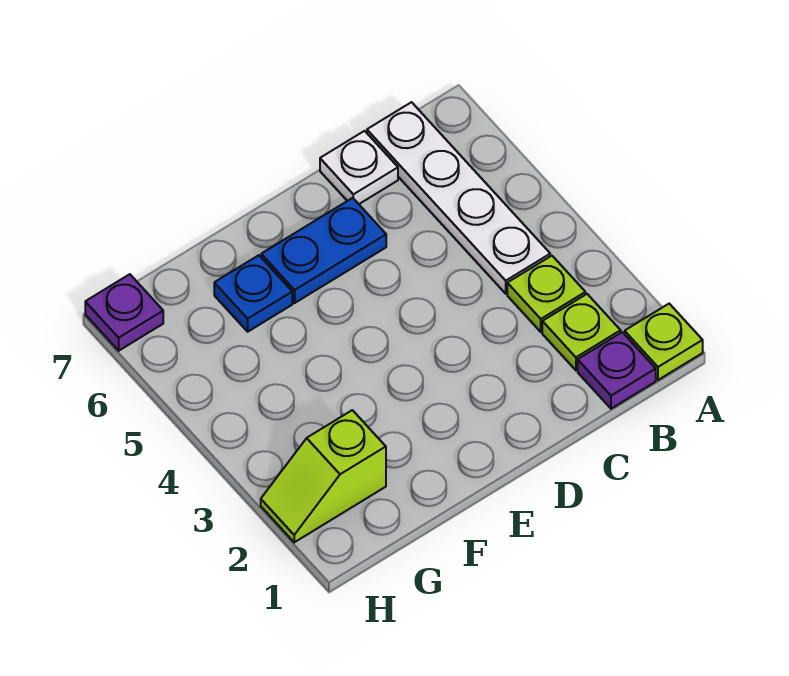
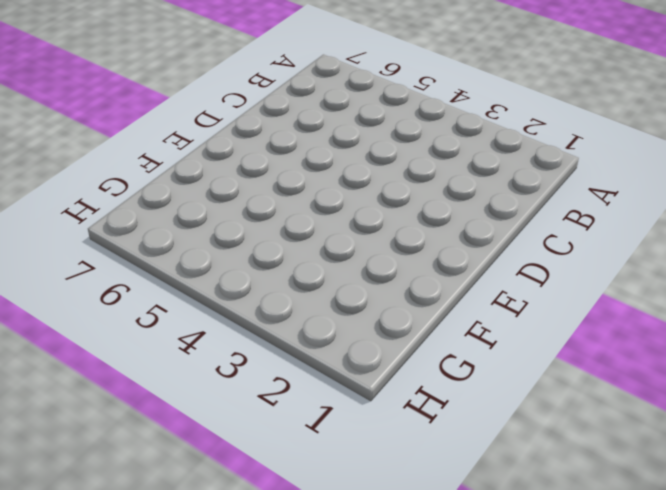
none -> lime 1x1 plate [625,304,703,380]
none -> purple 1x1 plate [578,332,656,409]

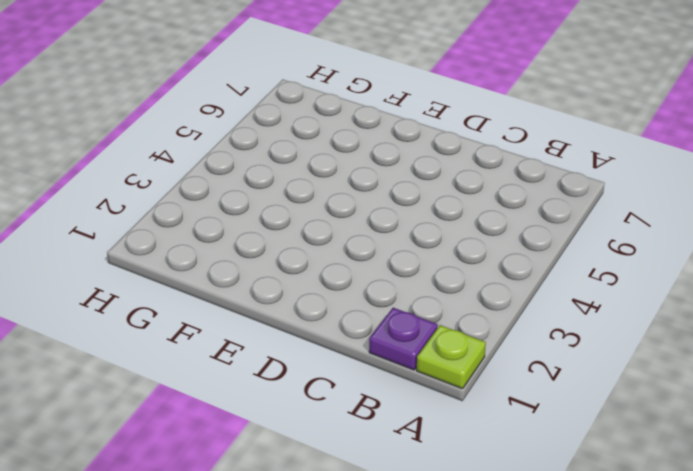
none -> lime 1x1 plate [542,294,621,370]
none -> lime 1x1 plate [507,256,585,332]

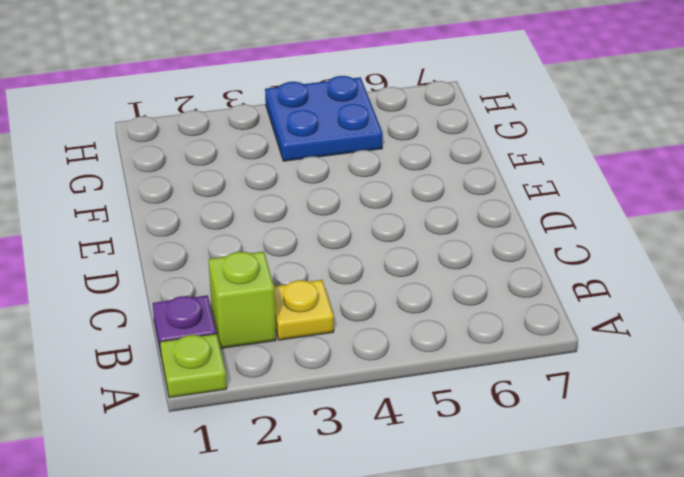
lime 1x1 brick [209,252,276,348] -> lime 1x1 plate [542,294,621,370]
yellow 1x1 plate [274,280,334,340] -> lime 1x1 plate [507,256,585,332]
blue 2x2 plate [265,76,383,161] -> none
none -> white 1x4 plate [367,102,550,294]
none -> white 1x1 plate [320,131,398,204]

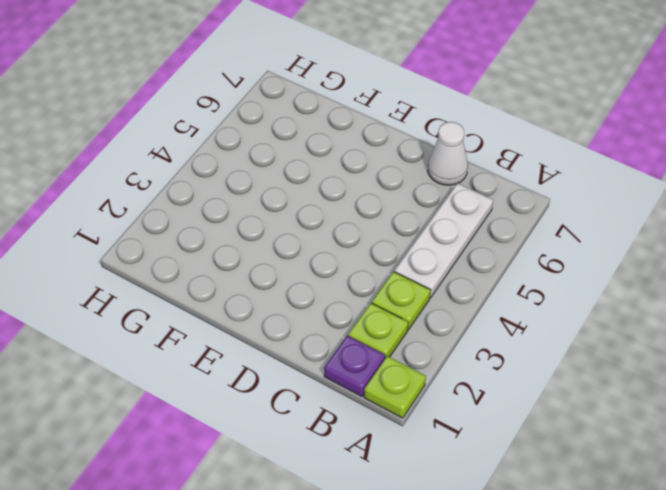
white 1x3 plate [394,183,493,298] -> white 1x4 plate [367,102,550,294]
white 1x1 cone [428,122,468,185] -> white 1x1 plate [320,131,398,204]
none -> blue 1x2 plate [261,198,386,303]
none -> blue 1x1 plate [214,255,292,332]

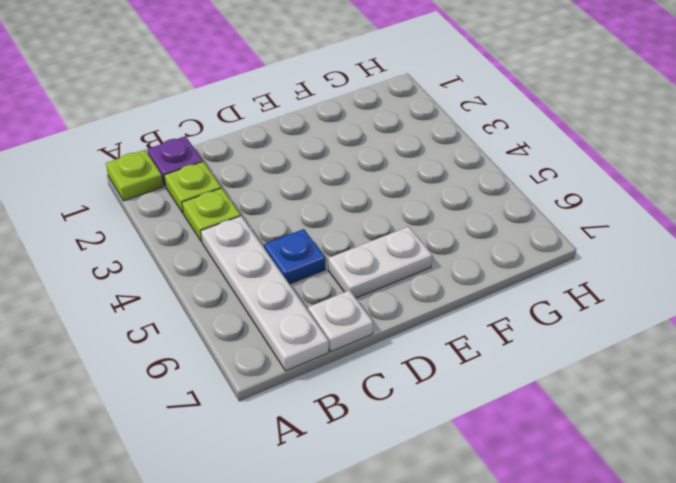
blue 1x1 plate [264,229,325,284] -> blue 1x1 plate moved to [214,255,292,332]
white 1x2 plate [328,227,432,298] -> blue 1x2 plate [261,198,386,303]
none -> lime 1x2 slope [261,410,386,542]
none -> purple 1x1 plate [85,274,163,351]

